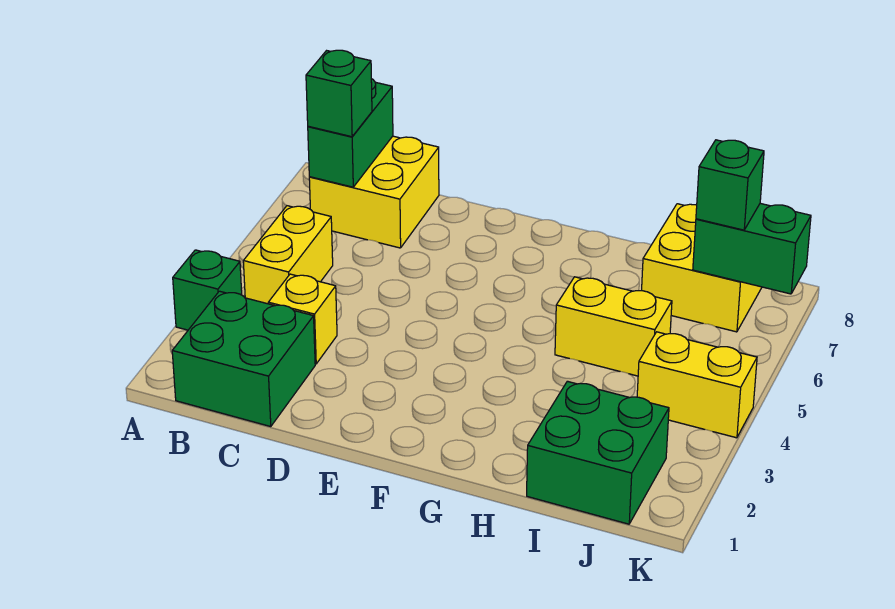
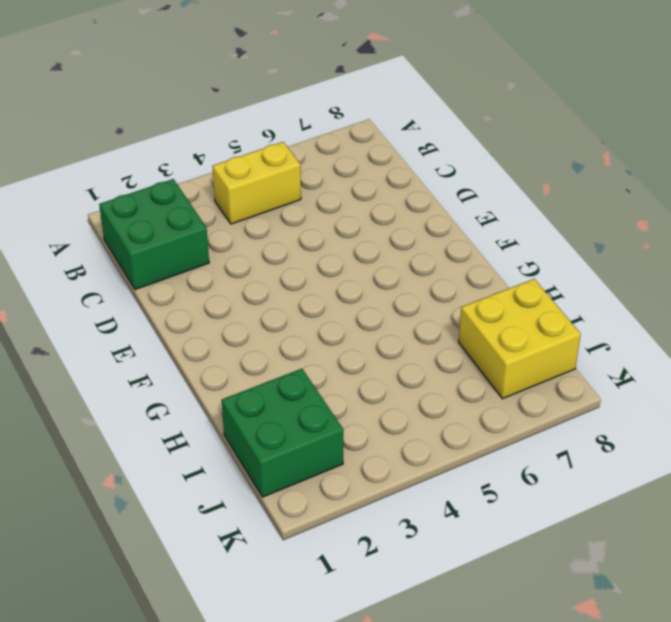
none -> green 1x1 brick [173,250,242,330]
none -> yellow 2x2 brick [309,136,439,248]
none -> yellow 1x1 brick [268,274,337,364]

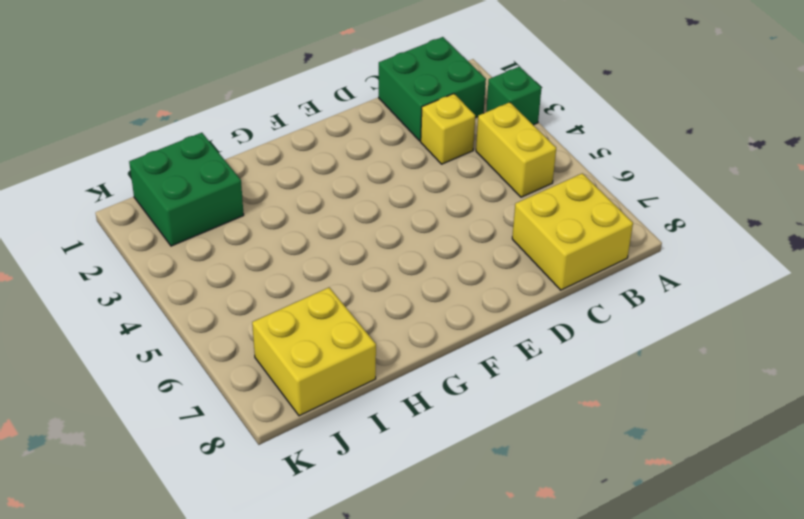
none -> yellow 1x2 brick [555,277,672,376]
none -> yellow 1x2 brick [637,332,757,438]
none -> green 1x2 brick [308,79,393,187]

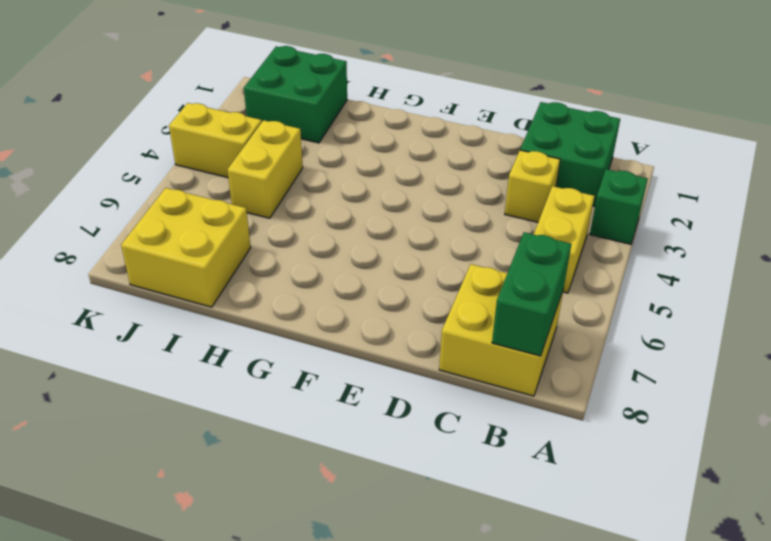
yellow 1x2 brick [227,120,303,218] -> yellow 1x2 brick turned to [555,277,672,376]
none -> green 1x2 brick [693,203,811,294]
none -> green 1x1 brick [306,50,372,137]
none -> green 1x1 brick [696,140,764,230]

